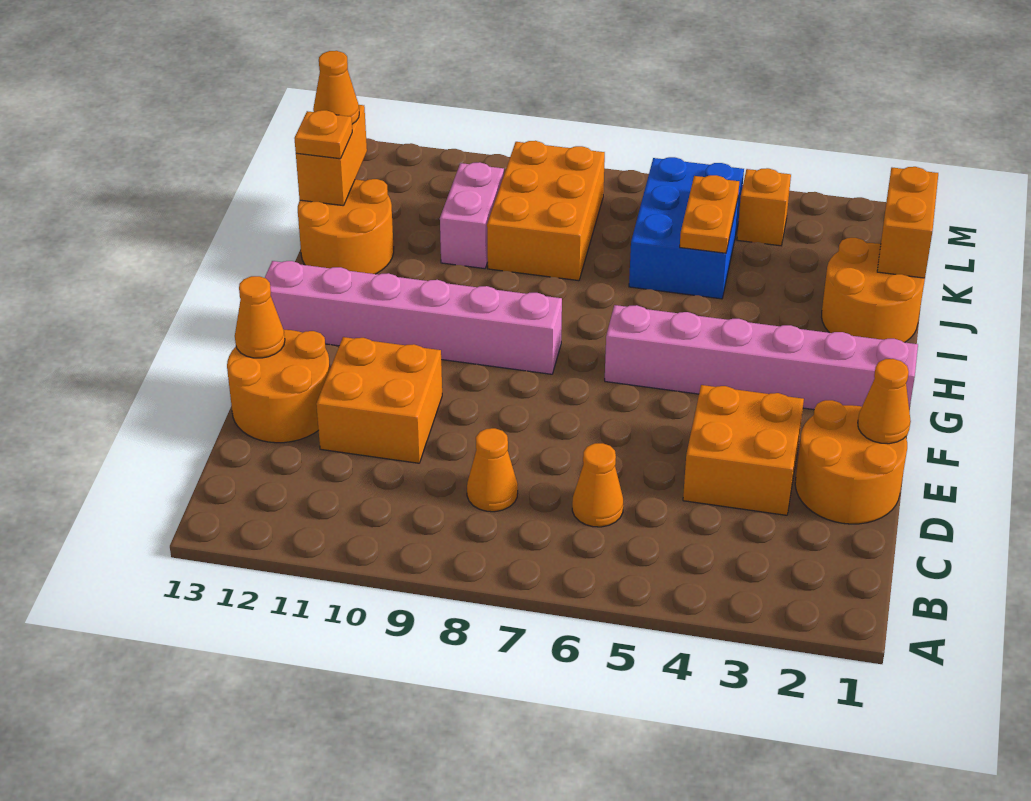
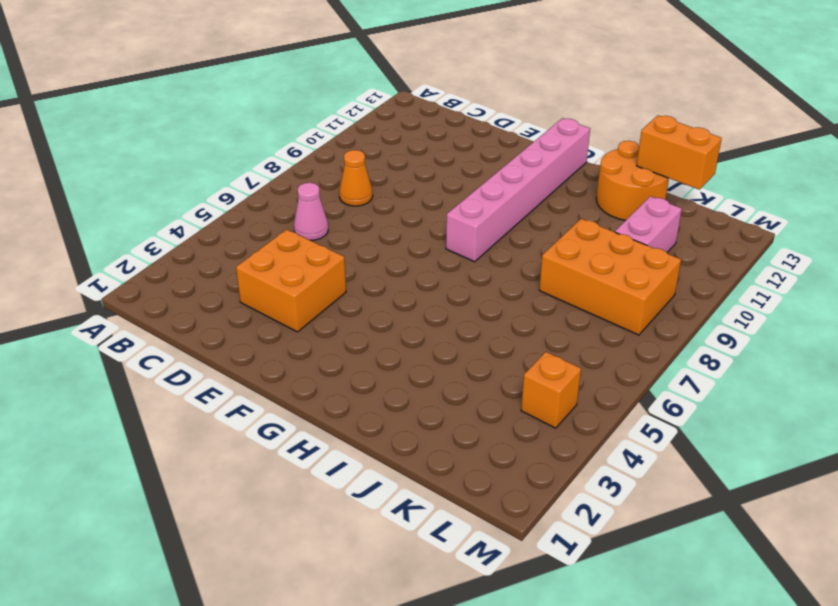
pink 1x1 cone [294,183,328,241] -> orange 1x1 cone [572,443,623,527]
pink 1x2 brick [615,196,682,252] -> pink 1x2 brick turned to [440,162,504,269]
none -> orange 2x2 round brick [795,400,907,524]
none -> orange 2x2 brick [316,337,442,463]
none -> orange 2x2 round brick [227,330,330,443]

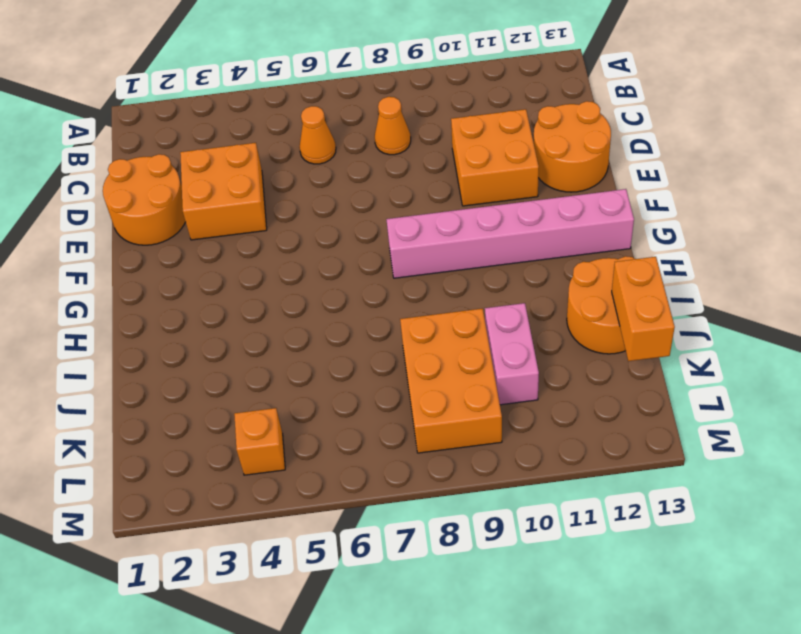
none -> pink 1x6 brick [605,305,918,410]
none -> orange 2x2 round brick [822,238,925,342]
none -> blue 2x3 brick [629,157,744,299]

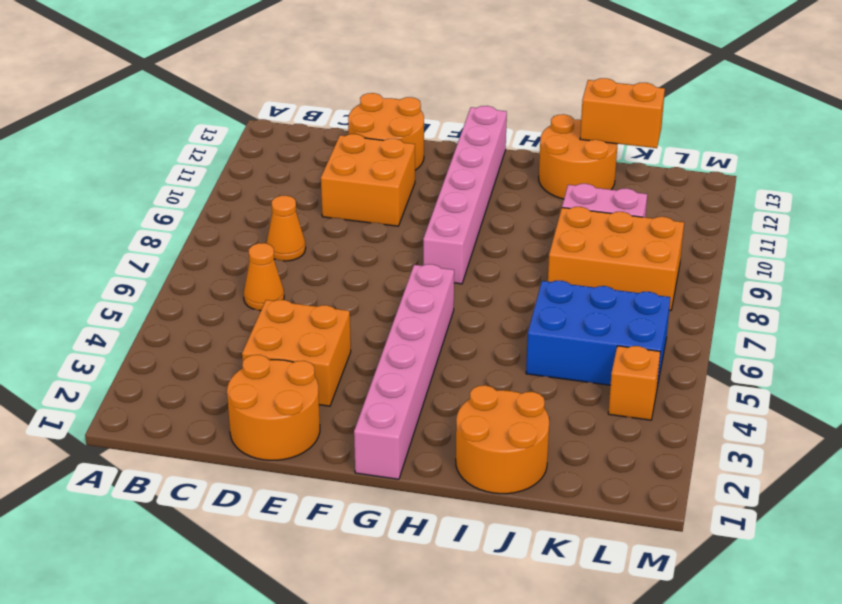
none -> orange 1x1 cone [858,359,911,444]
none -> orange 1x1 cone [235,276,285,358]
none -> orange 1x2 brick [877,167,938,278]

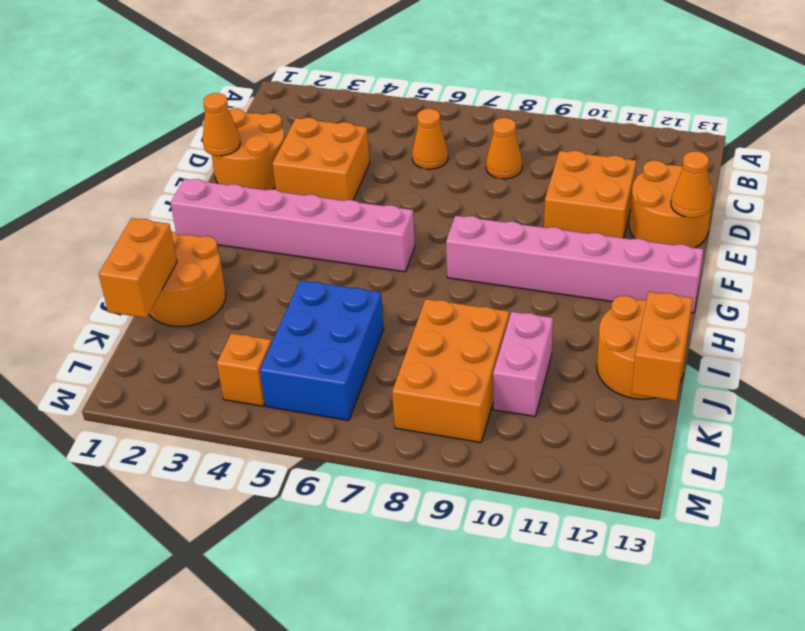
none -> orange 1x2 plate [680,175,739,253]
none -> orange 1x1 plate [294,110,352,159]
none -> orange 1x1 cone [313,51,359,124]

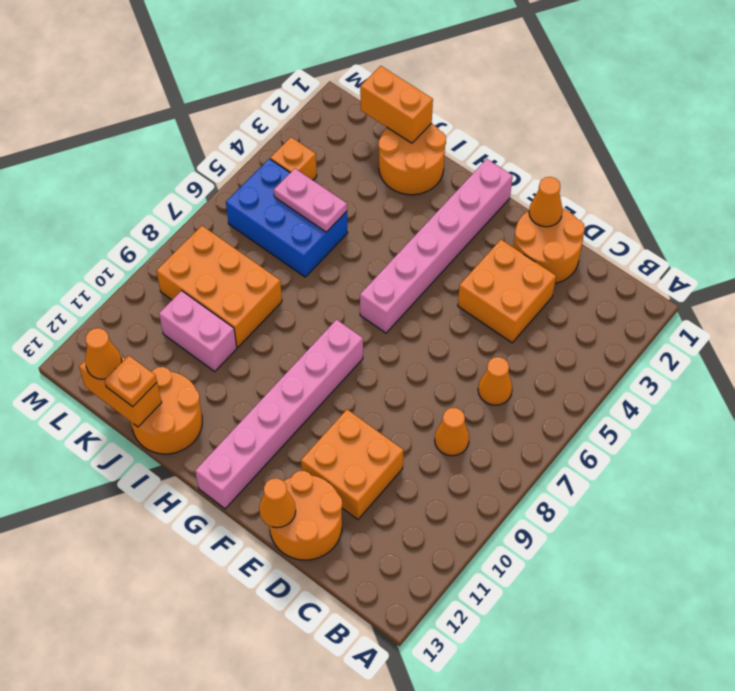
pink 1x2 plate [274,169,347,232] -> orange 1x2 plate [680,175,739,253]

